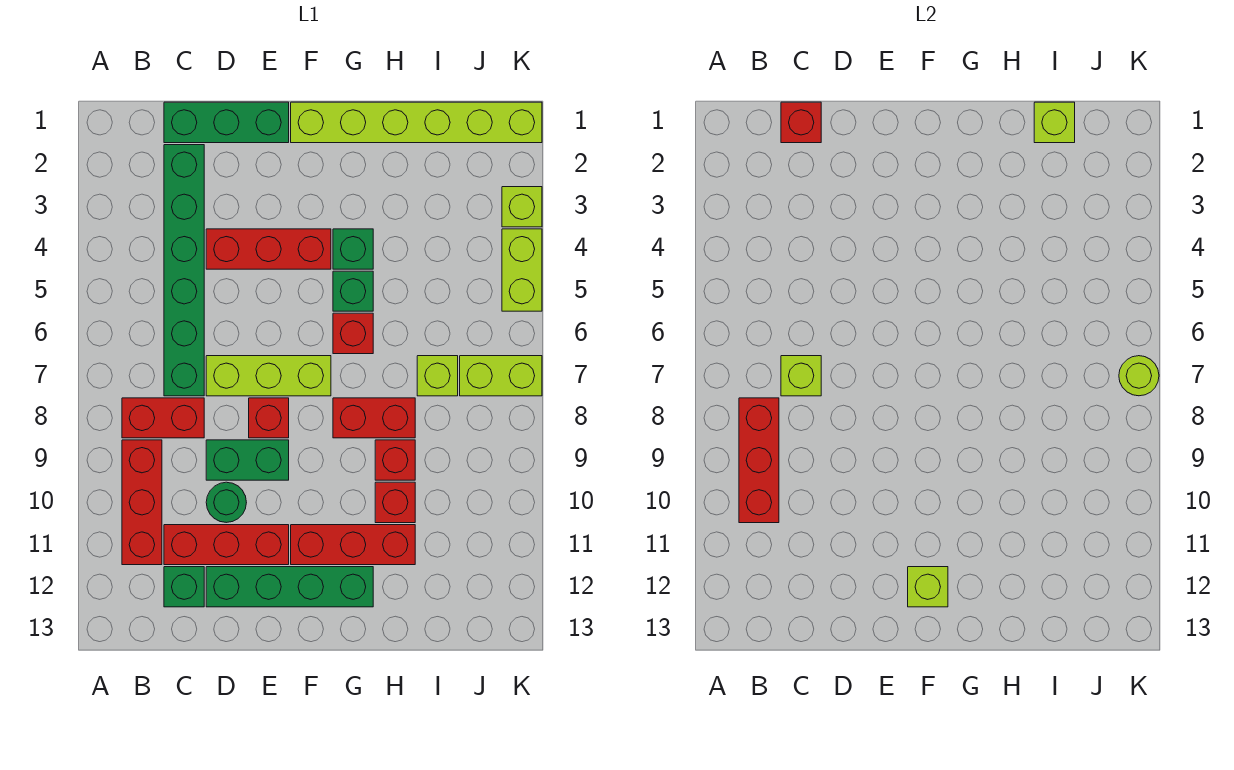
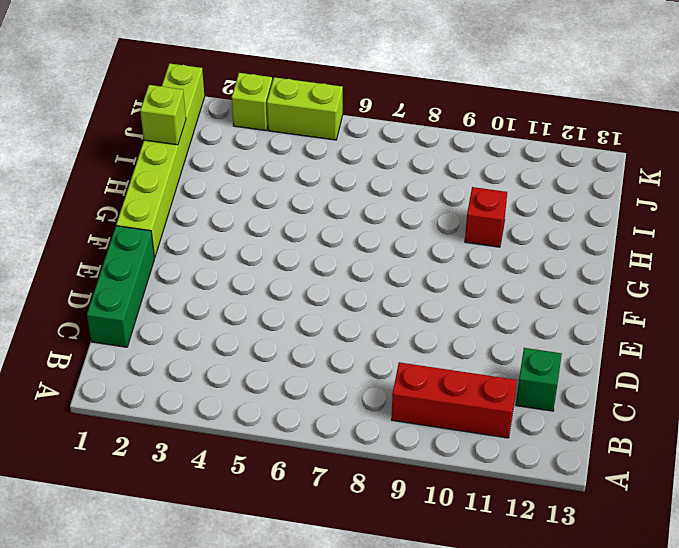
none -> red 1x2 brick [122,398,204,438]
none -> green 1x6 brick [164,145,204,396]
none -> red 1x3 brick [164,525,289,565]
none -> red 1x3 brick [206,229,331,269]

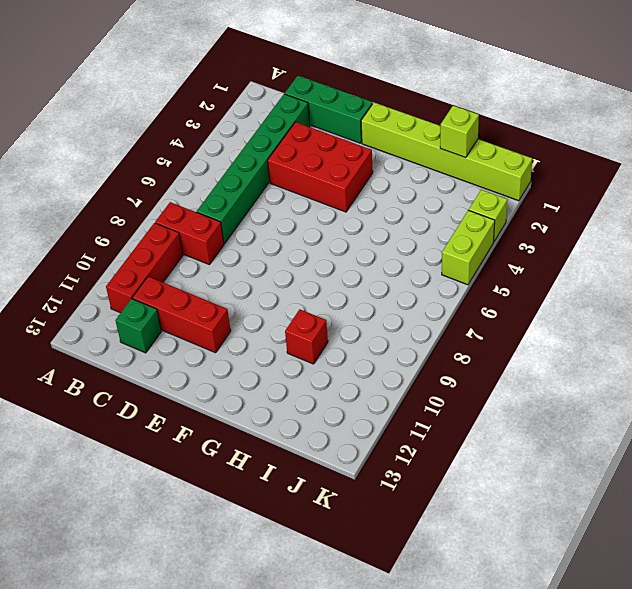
red 2x3 brick [268,122,373,212] -> red 1x3 brick [206,229,331,269]
none -> lime 1x3 brick [206,356,331,396]
none -> green 1x2 brick [206,440,289,480]
none -> green 1x1 round brick [206,482,246,523]
none -> green 1x4 brick [206,567,373,607]

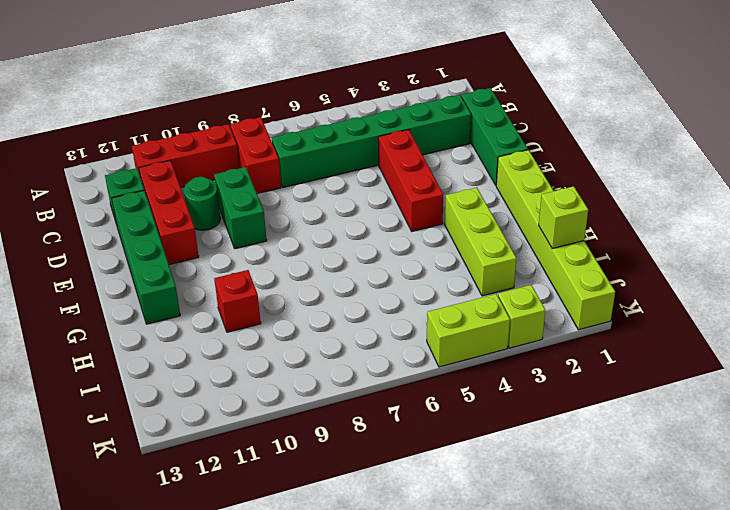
lime 1x3 brick [445,188,516,296] -> lime 1x3 brick moved to [206,356,331,396]
none -> red 1x1 brick [249,398,289,438]
none -> red 1x3 brick [291,525,415,565]
none -> green 1x1 brick [333,229,373,269]
none -> green 1x1 brick [333,271,373,311]

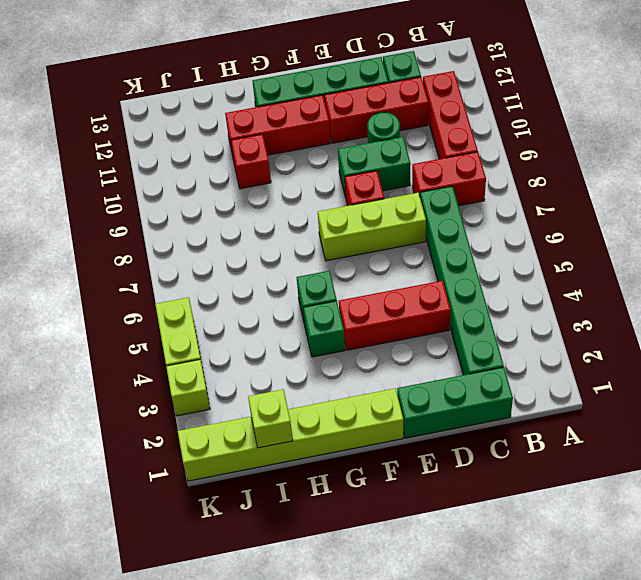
none -> red 1x1 brick [333,313,373,354]
none -> red 1x2 brick [333,398,415,438]
none -> red 1x1 brick [375,440,415,480]
none -> lime 1x1 brick [417,356,458,396]

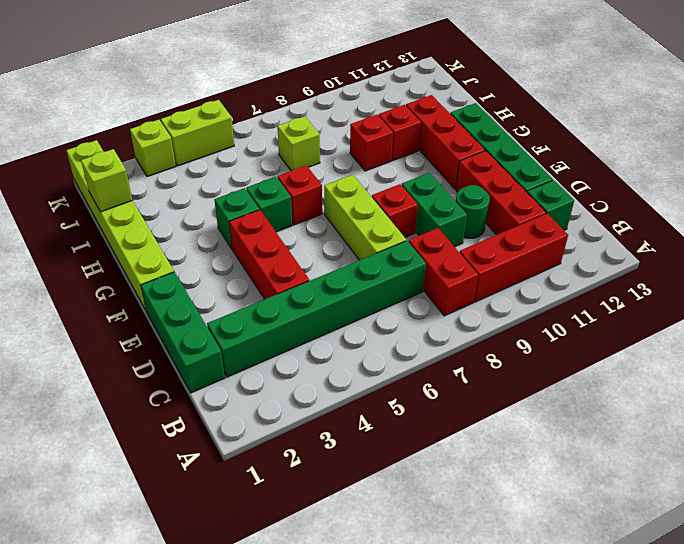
none -> red 1x2 brick [333,398,415,438]
none -> lime 1x2 brick [460,356,542,396]
none -> red 1x3 brick [739,398,779,523]
none -> red 1x1 brick [781,102,821,143]

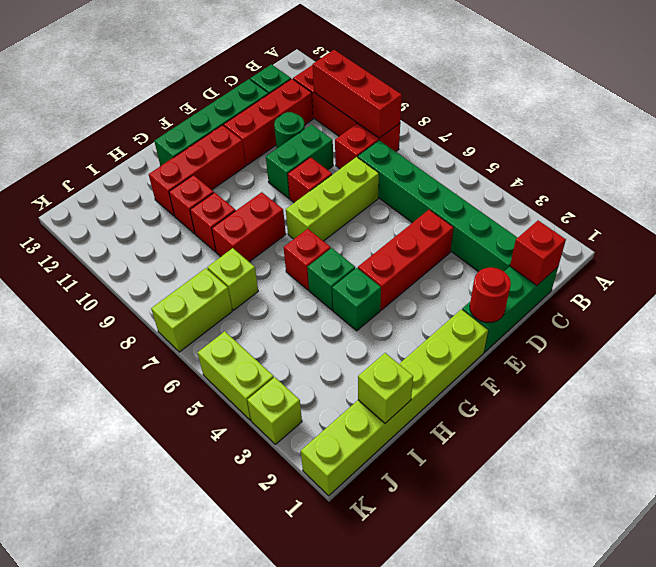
red 1x1 round brick [470,268,511,322] -> none
none -> lime 1x1 brick [781,356,821,396]
none -> lime 1x1 brick [908,567,948,607]
none -> lime 1x1 round brick [1119,356,1159,396]

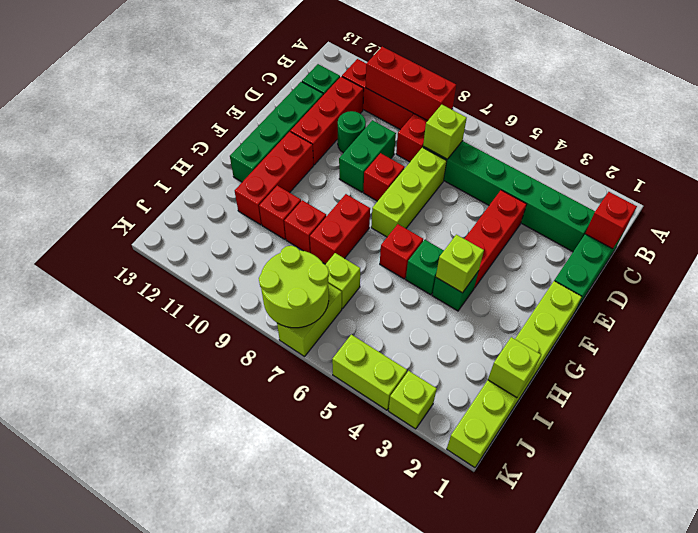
lime 1x1 brick [436,235,484,293] -> lime 1x1 brick moved to [908,567,948,607]
lime 2x2 round brick [259,246,329,328] -> lime 1x1 round brick [1119,356,1159,396]

